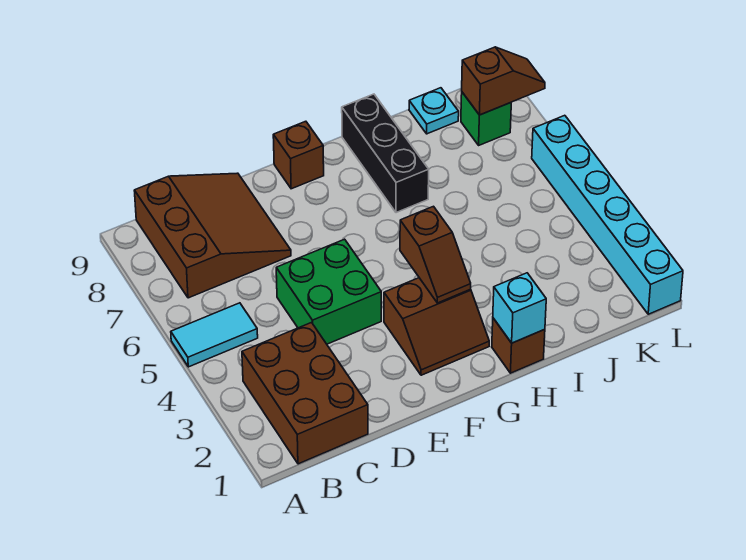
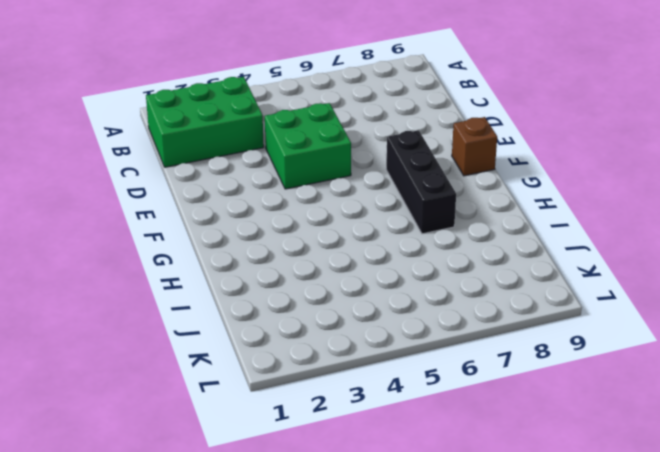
green 2x3 brick [146,77,264,167] -> brown 2x3 brick [242,323,368,464]
black 1x3 brick [386,130,456,234] -> black 1x3 brick turned to [342,94,429,213]
none -> cyan 1x2 tile [171,303,258,367]
none -> brown 3x3 slope [134,173,291,298]
none -> brown 2x2 slope [384,278,489,375]

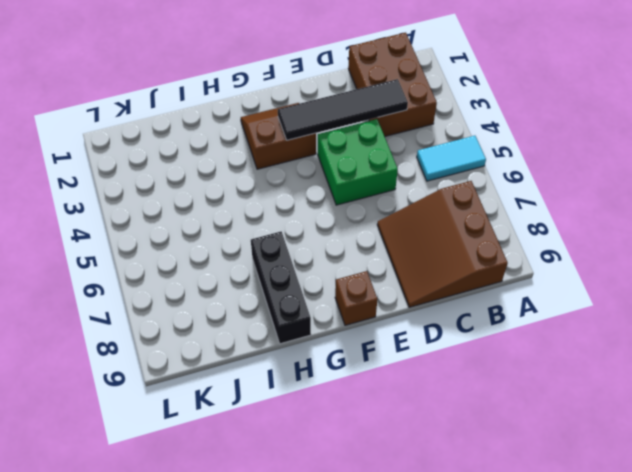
black 1x4 tile [278,79,408,140] -> none
none -> brown 1x1 brick [492,318,545,373]
none -> cyan 1x1 plate [409,88,459,134]
none -> green 1x1 brick [461,92,511,145]

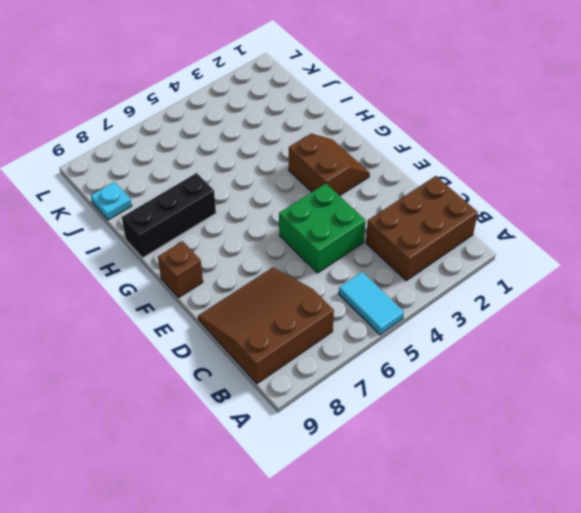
none -> brown 1x1 brick [492,318,545,373]
none -> green 1x1 brick [461,92,511,145]
none -> cyan 1x6 brick [532,115,683,314]

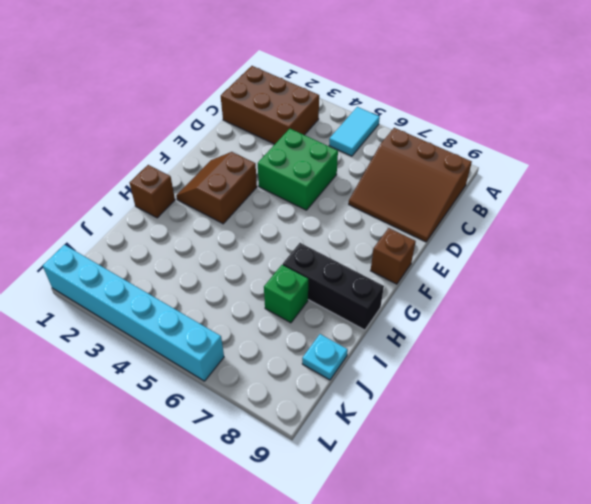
green 1x1 brick [264,265,308,323] -> green 1x1 brick moved to [461,92,511,145]
none -> brown 1x2 slope [400,206,471,303]
none -> cyan 1x1 brick [493,273,546,343]
none -> brown 1x2 slope [462,47,545,115]

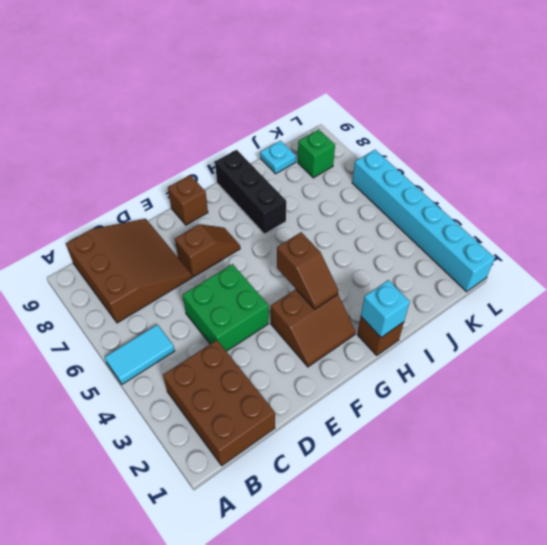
brown 1x2 slope [175,224,240,277] -> brown 1x2 slope moved to [462,47,545,115]

